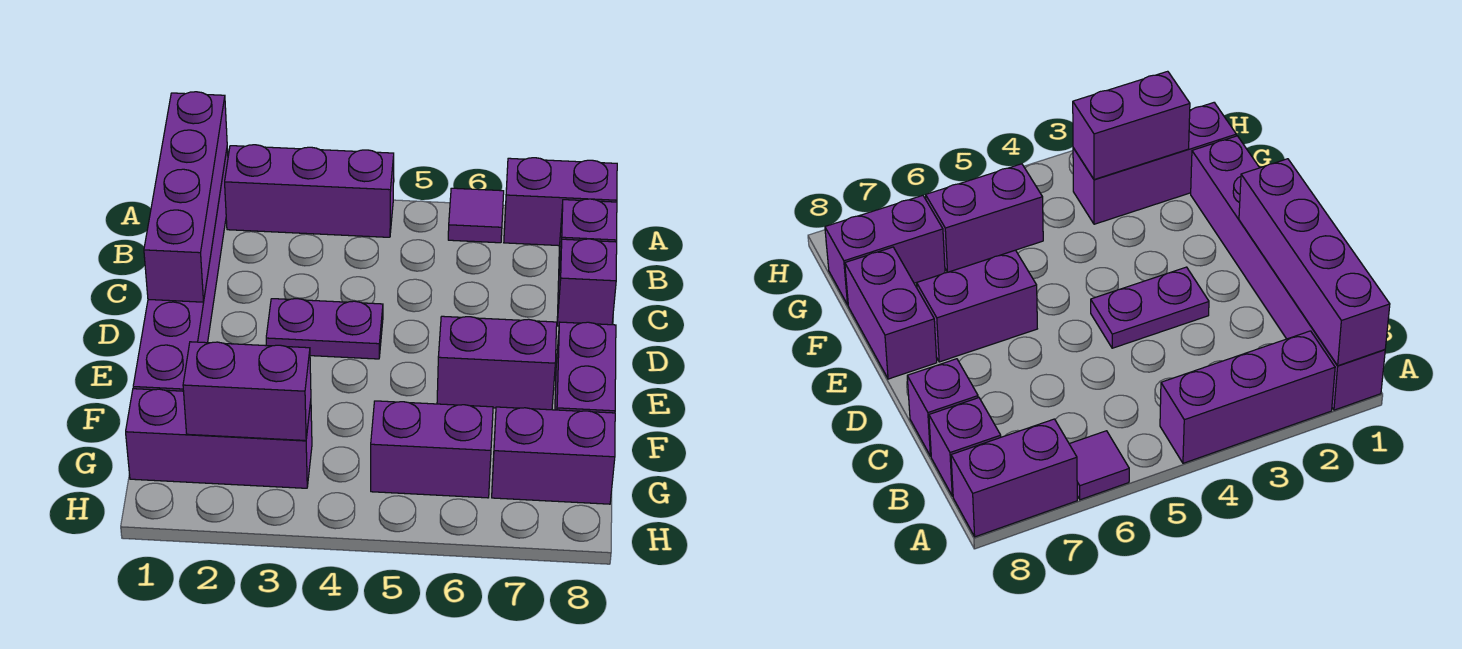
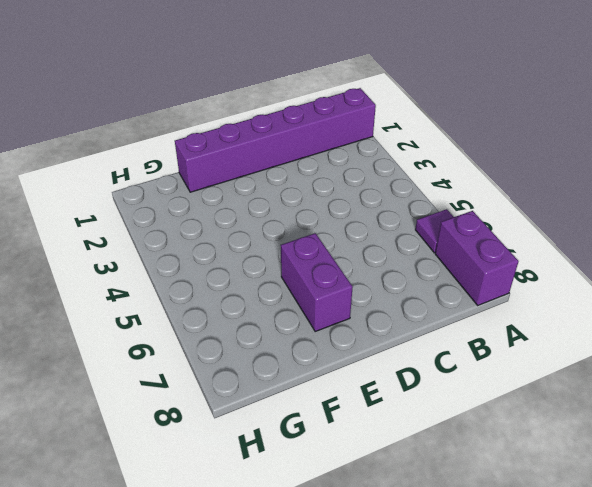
none -> purple 1x3 brick [225,145,394,237]
none -> purple 1x1 brick [558,199,617,283]
none -> purple 1x1 brick [557,239,617,326]

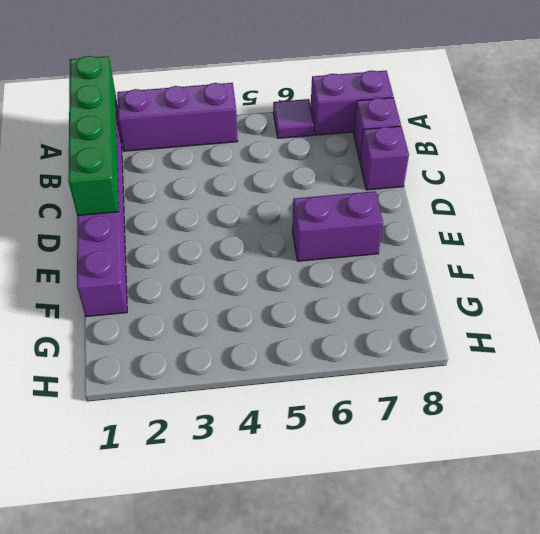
green 1x4 brick [68,56,119,216] -> purple 1x4 brick [144,92,227,302]
none -> purple 1x2 plate [266,299,383,359]
none -> purple 1x2 brick [555,322,616,413]
none -> purple 1x3 brick [126,389,312,488]

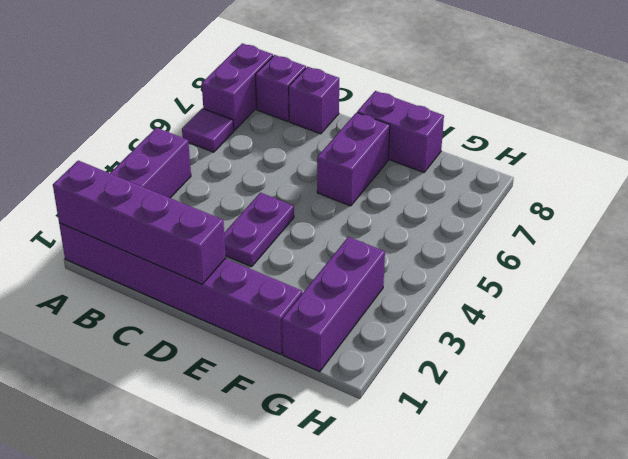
none -> purple 1x2 brick [371,401,493,498]
none -> purple 1x2 brick [492,407,615,504]
none -> purple 1x2 brick [183,342,311,440]

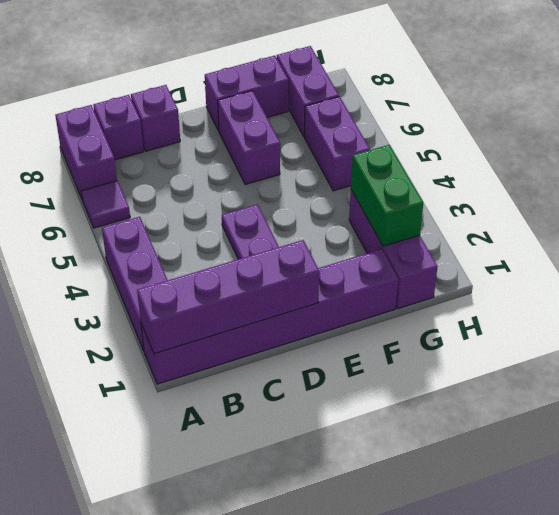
green 1x2 brick [351,145,423,246] -> purple 1x2 brick [183,342,311,440]

